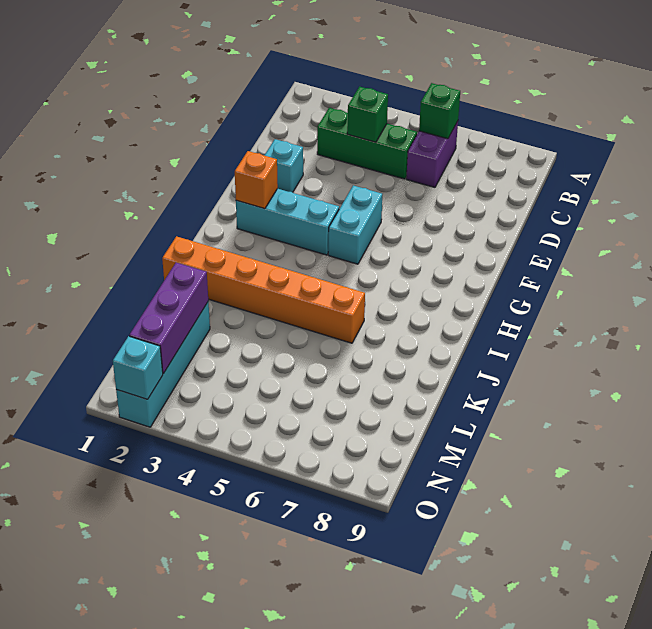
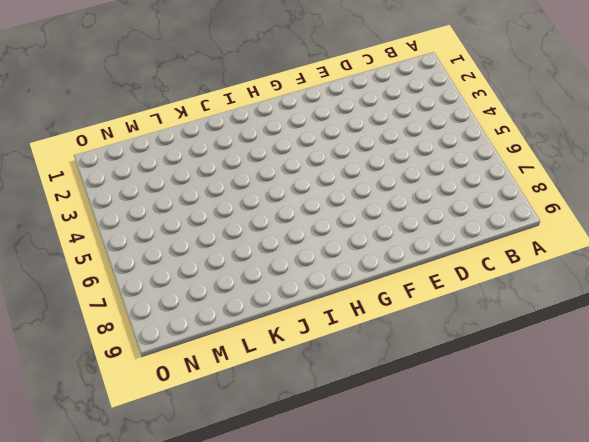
none -> purple 1x2 brick [406,121,458,187]
none -> green 1x3 brick [317,108,417,179]
none -> cyan 1x1 brick [264,139,303,192]

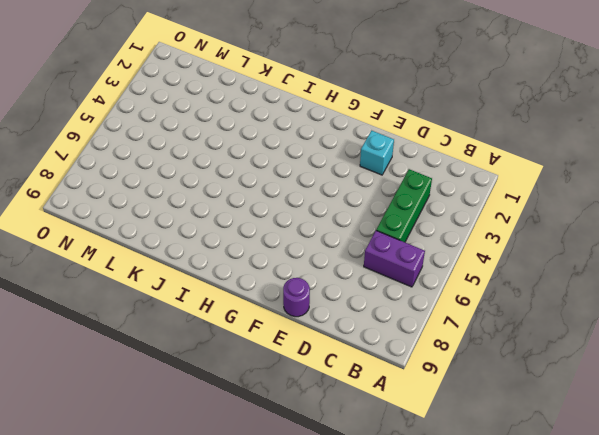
purple 1x1 round brick [283,278,310,317] -> none
none -> cyan 1x2 brick [328,185,382,264]
none -> cyan 1x3 brick [236,189,339,255]
none -> orange 1x6 brick [162,236,365,343]

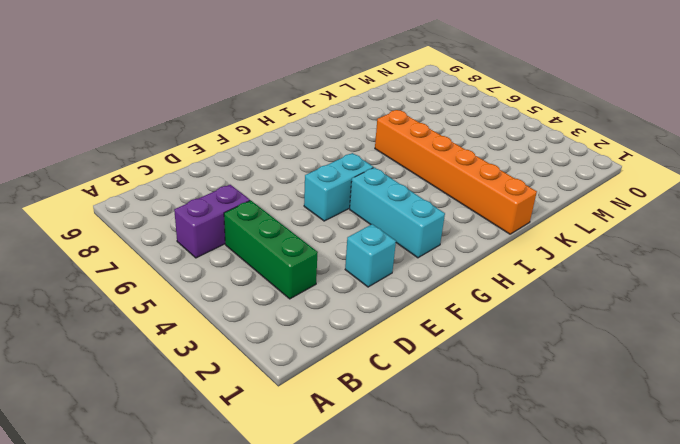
none -> cyan 1x4 brick [116,302,210,427]
none -> green 1x1 brick [419,83,460,139]
none -> green 1x1 brick [347,87,388,142]

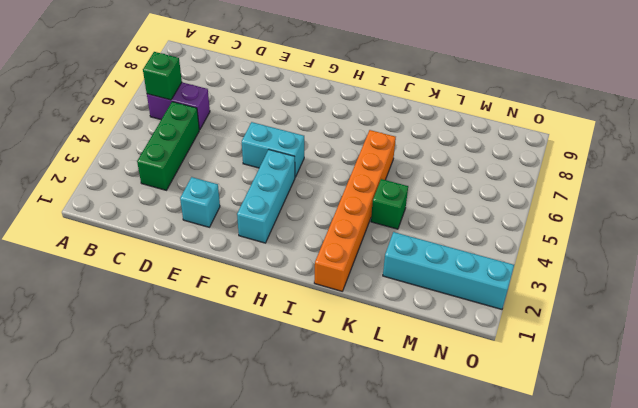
green 1x1 brick [371,179,408,229] -> green 1x1 brick moved to [347,87,388,142]
none -> orange 1x1 brick [235,151,278,209]
none -> purple 1x3 brick [129,263,208,374]
none -> cyan 1x1 brick [113,336,163,399]

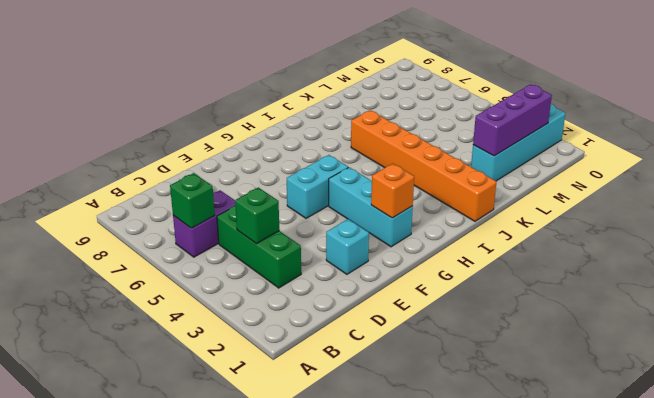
none -> cyan 1x1 brick [113,336,163,399]

